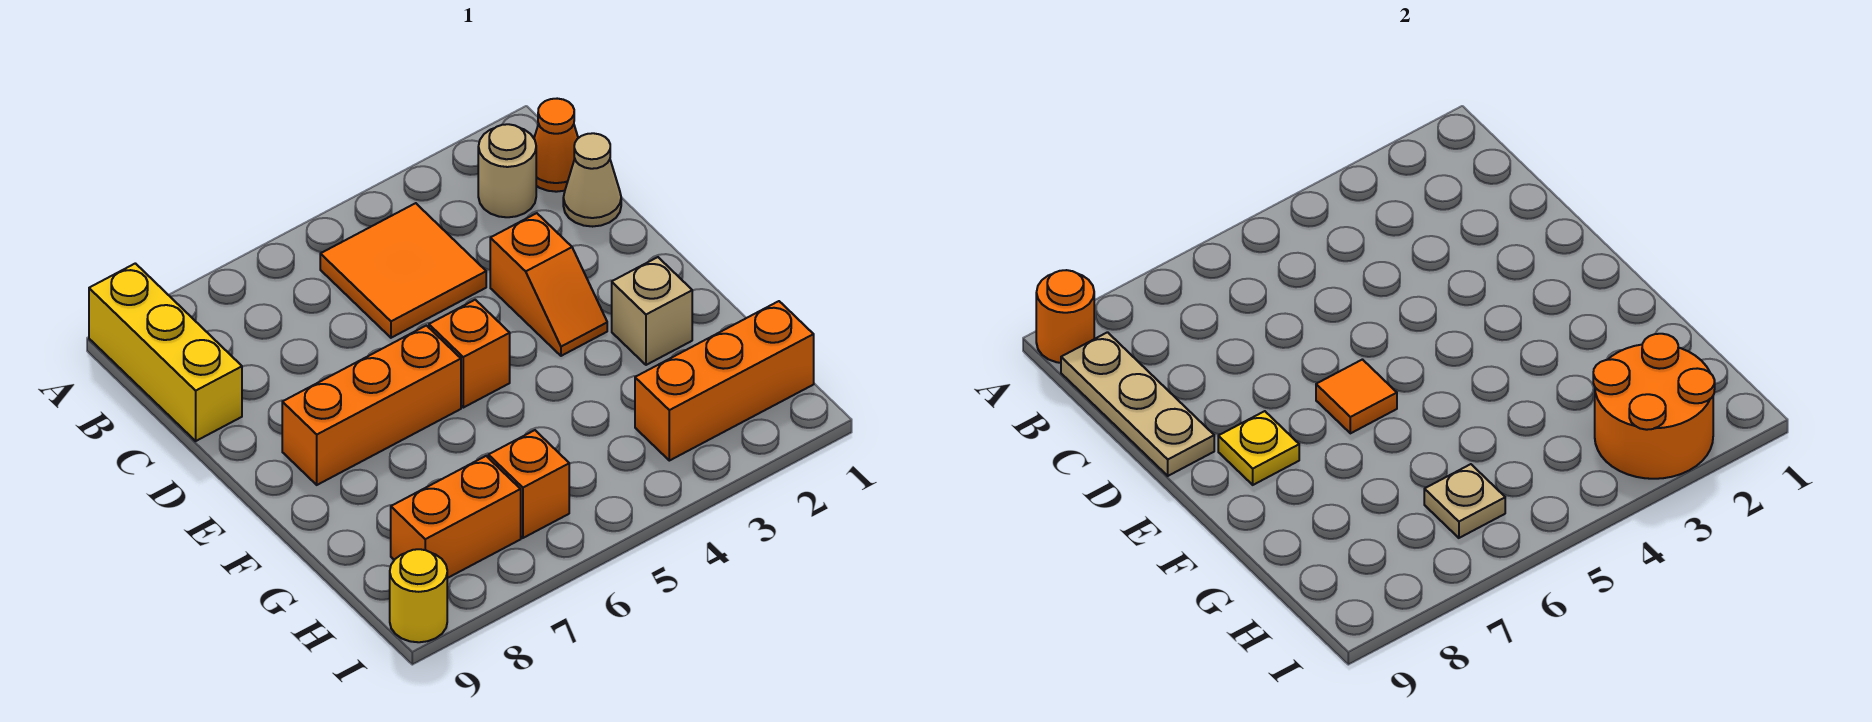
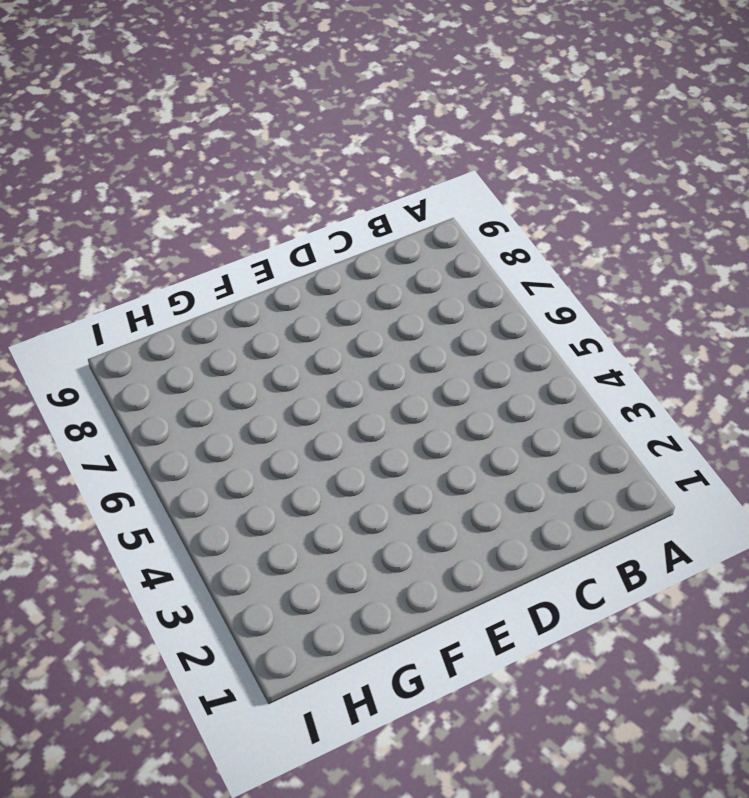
none -> yellow 1x3 brick [89,263,242,441]
none -> orange 1x1 cone [534,99,578,192]
none -> tan 1x1 round brick [478,124,536,217]

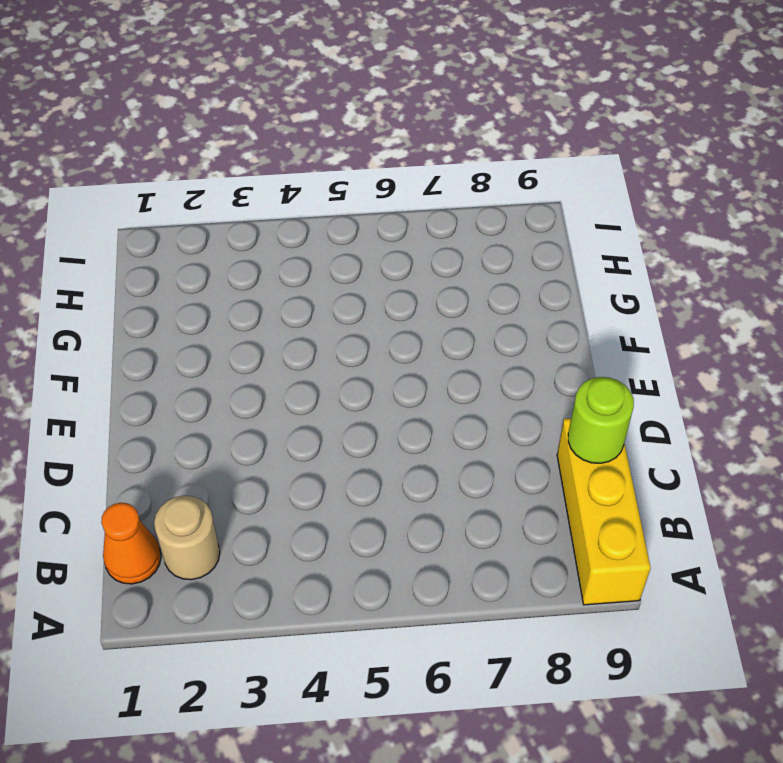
lime 1x1 round brick [568,377,634,463] -> tan 1x3 plate [1061,332,1214,476]
none -> orange 2x2 tile [320,203,486,338]
none -> tan 1x1 cone [563,133,621,227]
none -> orange 1x2 slope [490,213,607,356]

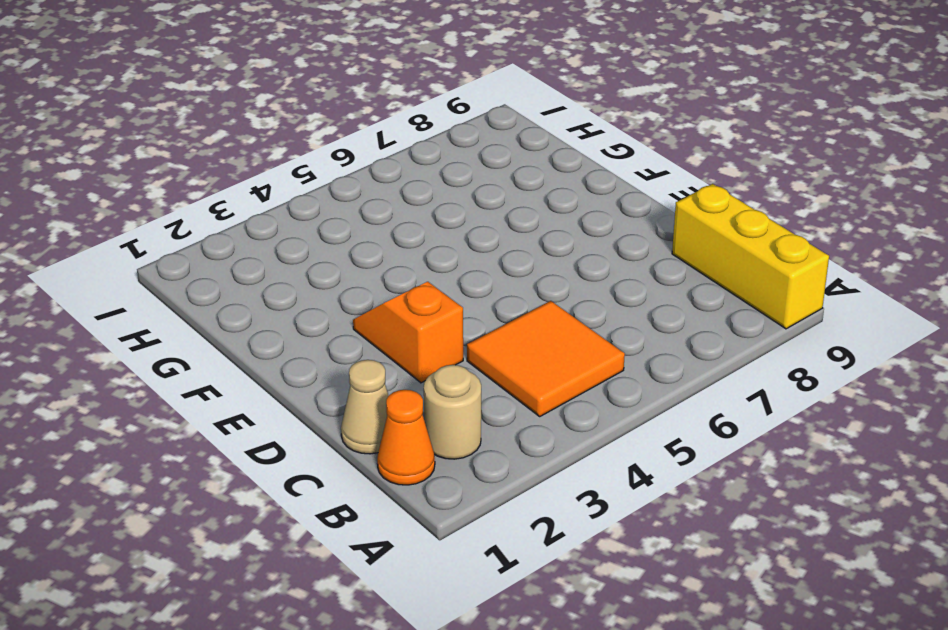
none -> orange 1x1 brick [429,300,510,408]
none -> orange 1x3 brick [282,326,461,485]
none -> tan 1x1 brick [612,257,692,365]

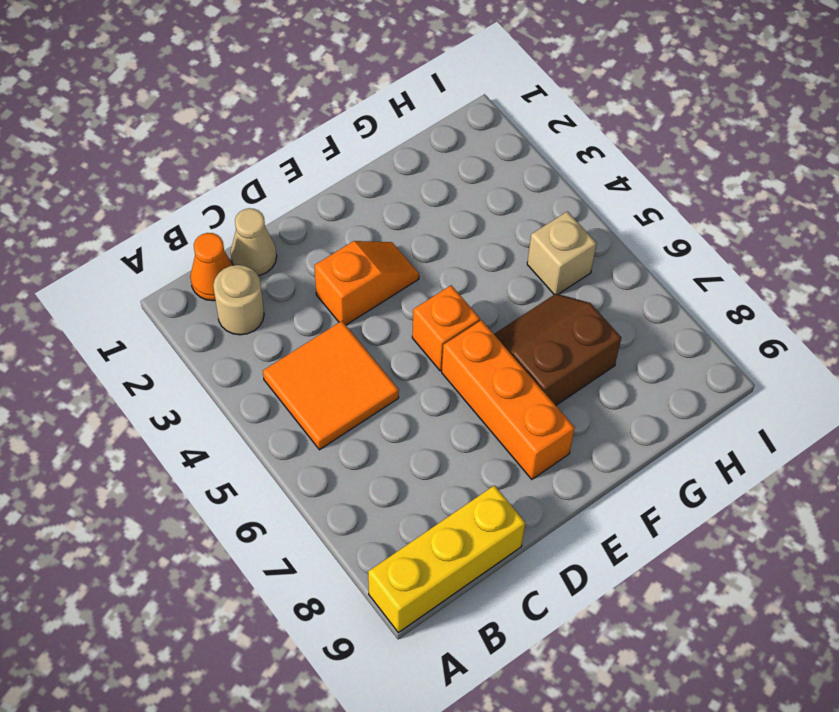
brown 2x2 slope [494,294,621,405] -> none
tan 1x1 brick [527,211,597,295] -> tan 1x1 brick moved to [612,257,692,365]
none -> orange 1x3 brick [635,301,814,461]
none -> orange 1x1 brick [488,430,569,538]
none -> orange 1x2 brick [391,456,521,578]

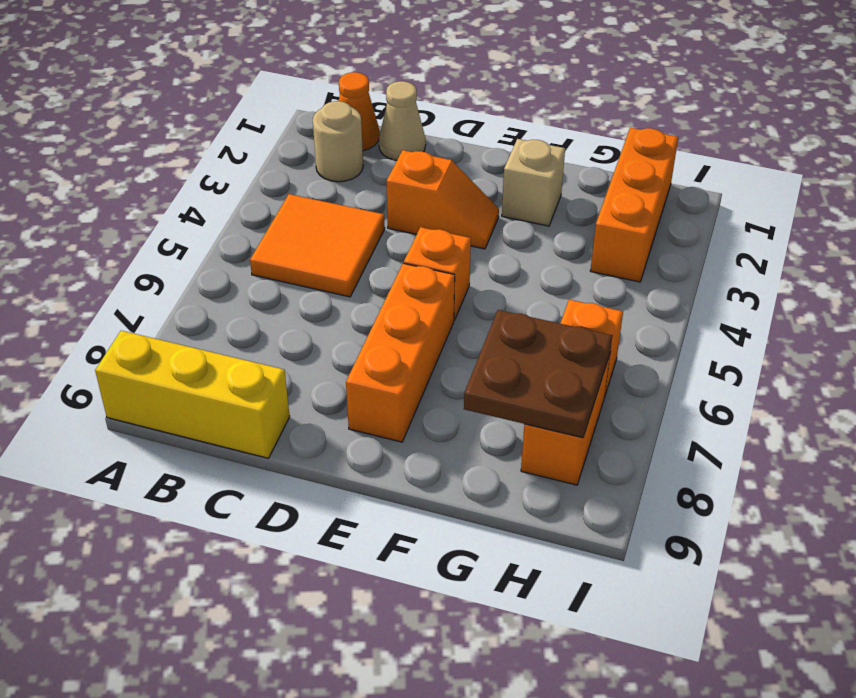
brown 2x2 plate [464,310,613,438] -> none
none -> yellow 1x1 round brick [390,549,447,642]
none -> orange 1x1 round brick [1036,270,1094,363]
none -> tan 1x3 plate [1061,332,1214,476]

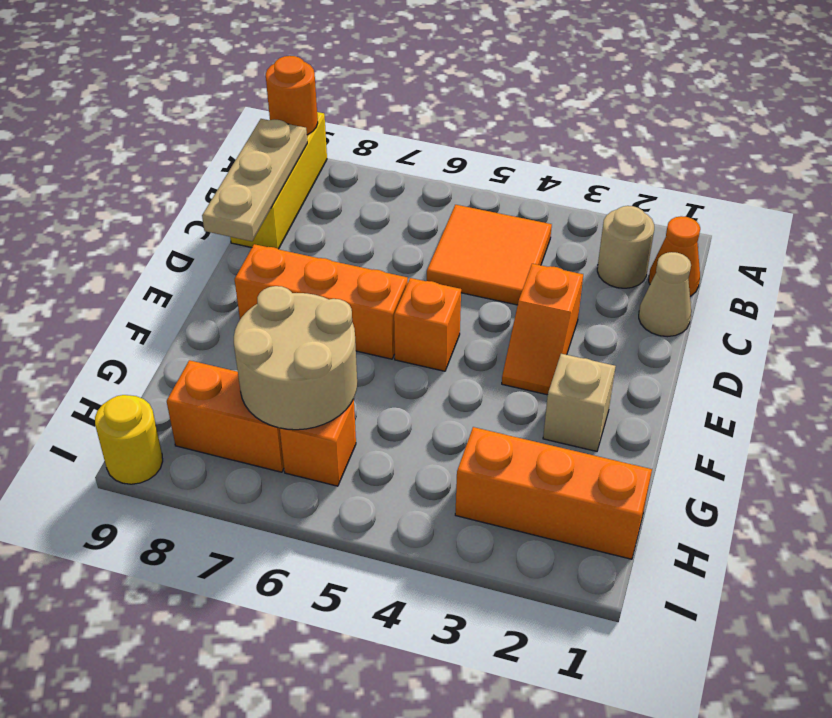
tan 2x2 round brick [234,286,357,430] -> tan 1x1 plate [1424,464,1505,538]
none -> orange 1x1 tile [1316,360,1397,433]
none -> yellow 1x1 plate [1218,411,1299,485]
none -> orange 2x2 round brick [1593,334,1715,479]

